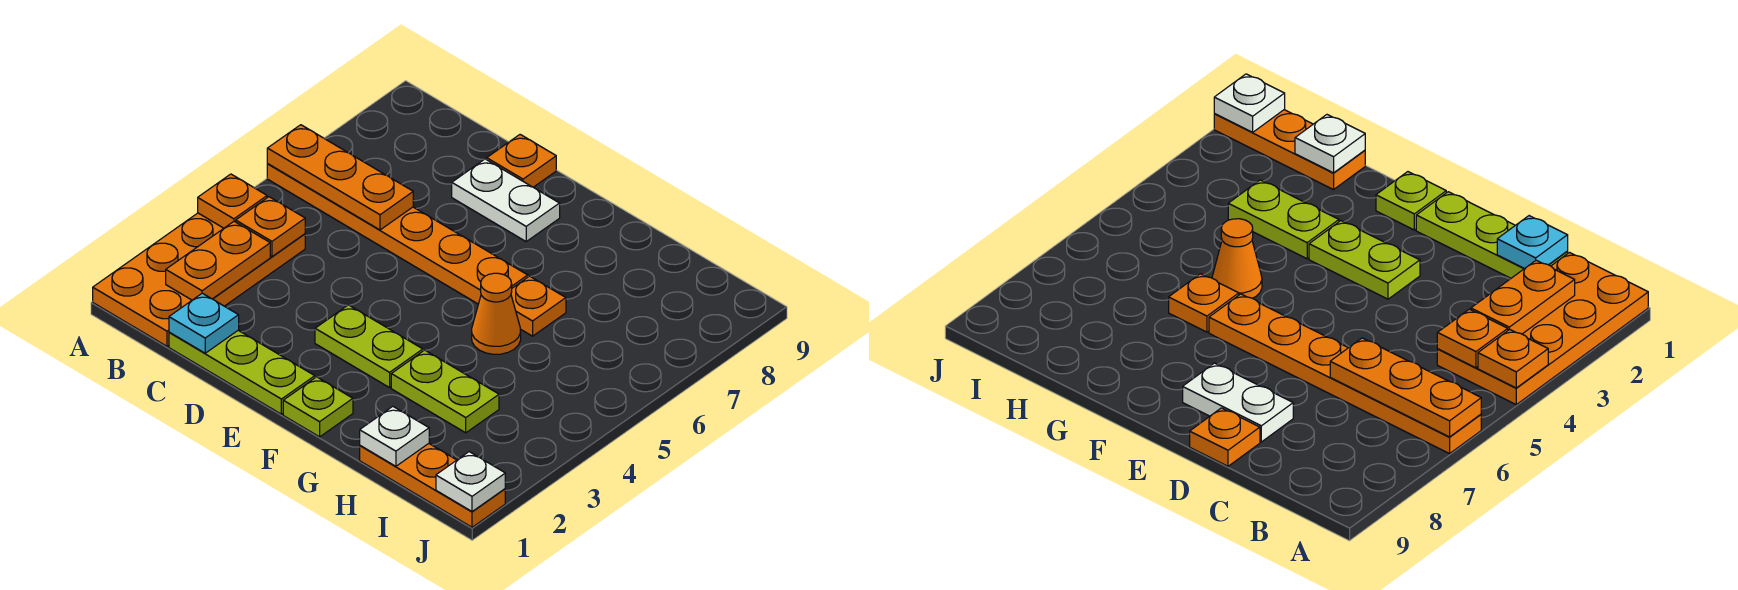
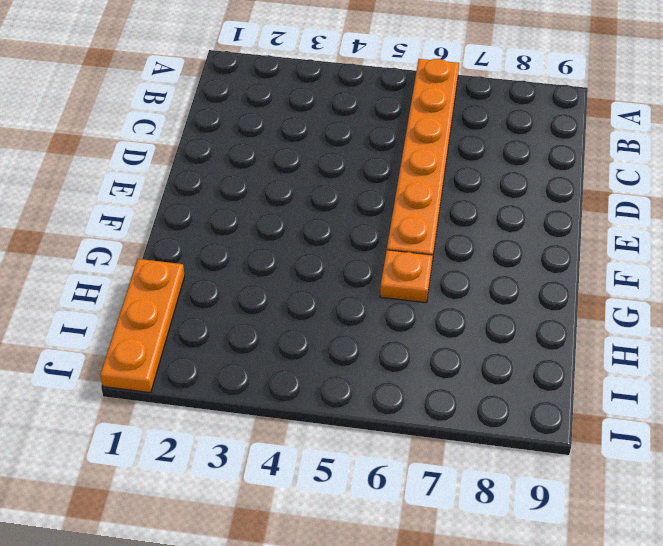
none -> orange 2x4 plate [93,213,305,346]
none -> lime 1x3 plate [169,330,315,414]
none -> white 1x2 plate [452,159,560,241]

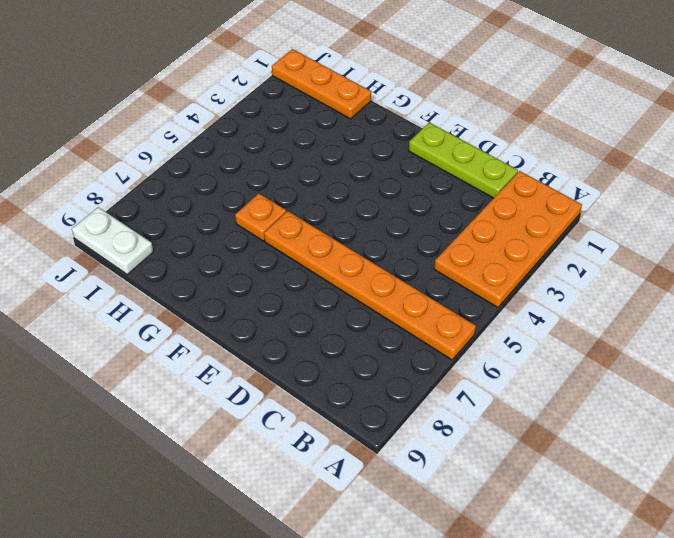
white 1x2 plate [72,207,153,274] -> white 1x2 plate moved to [452,159,560,241]
none -> orange 1x1 plate [486,135,556,187]
none -> lime 1x2 plate [315,305,423,388]
none -> lime 1x1 plate [283,377,353,437]

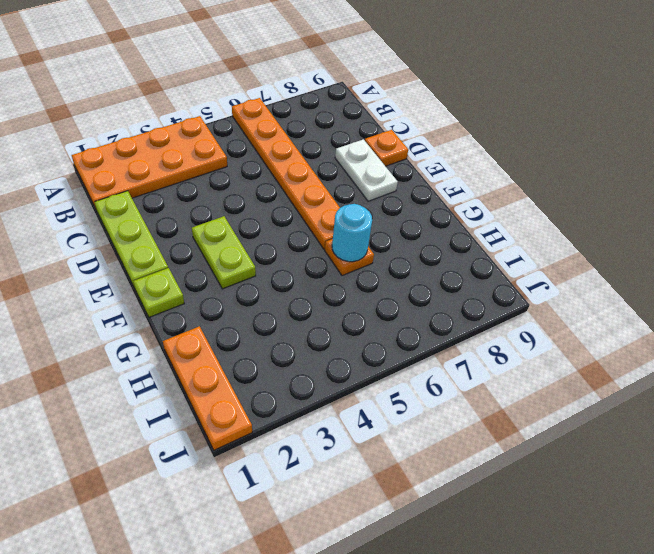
cyan 1x1 round brick [332,204,372,262] -> none
none -> lime 1x2 plate [391,350,499,433]
none -> orange 1x1 cone [472,273,521,354]
none -> orange 1x1 plate [198,174,267,228]

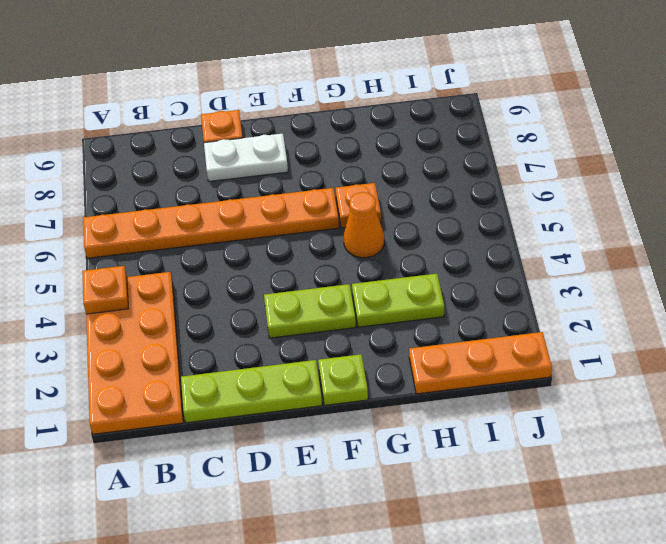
none -> orange 1x3 plate [267,125,413,230]
none -> orange 1x2 plate [166,221,270,300]
none -> orange 1x1 plate [236,197,305,257]

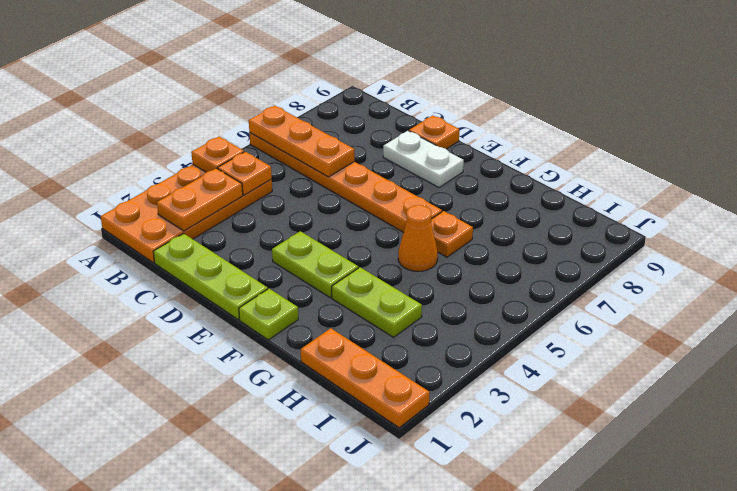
none -> cyan 1x1 plate [169,293,239,353]
none -> white 1x1 plate [360,406,429,466]
none -> white 1x1 plate [436,452,505,512]

